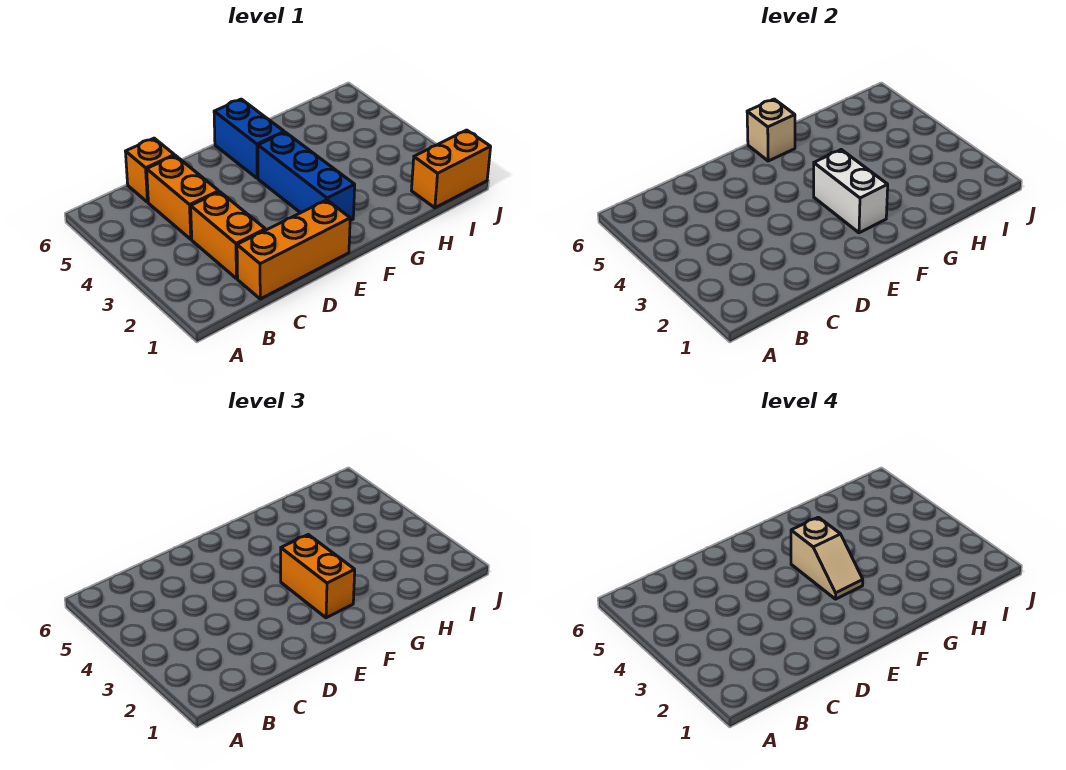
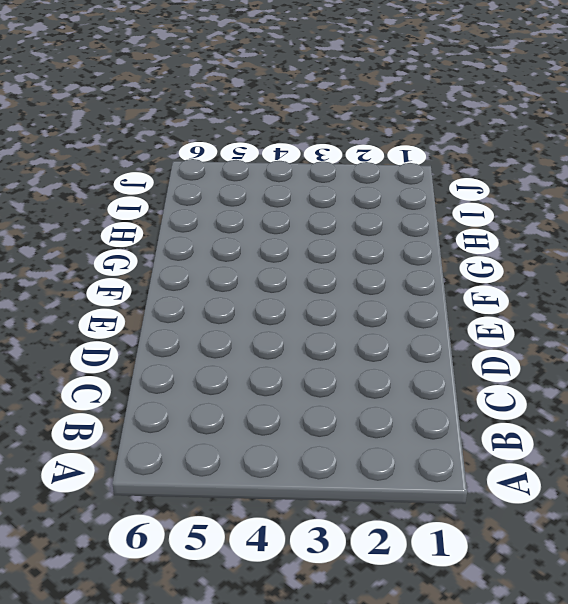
none -> orange 1x3 brick [237,200,350,299]
none -> orange 1x2 brick [191,192,265,279]

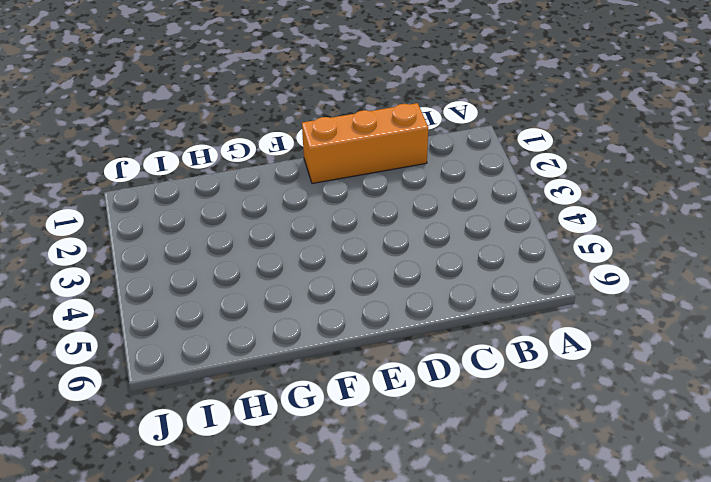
none -> orange 1x2 brick [191,192,265,279]
none -> orange 1x2 brick [147,156,219,239]

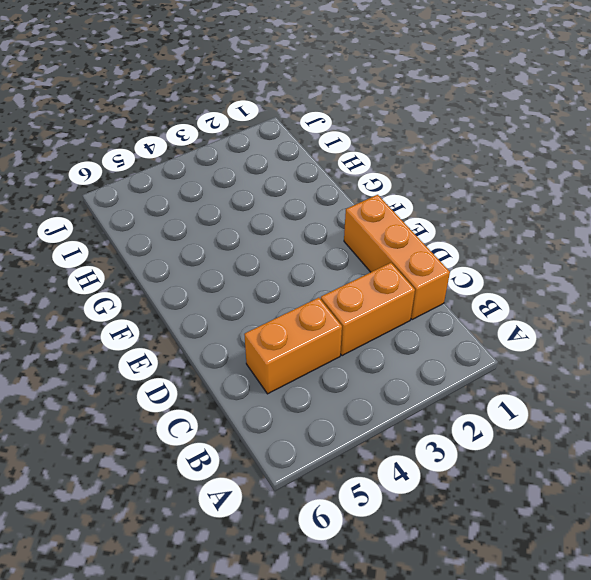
none -> orange 1x1 brick [125,138,174,202]
none -> blue 1x3 brick [258,132,355,221]

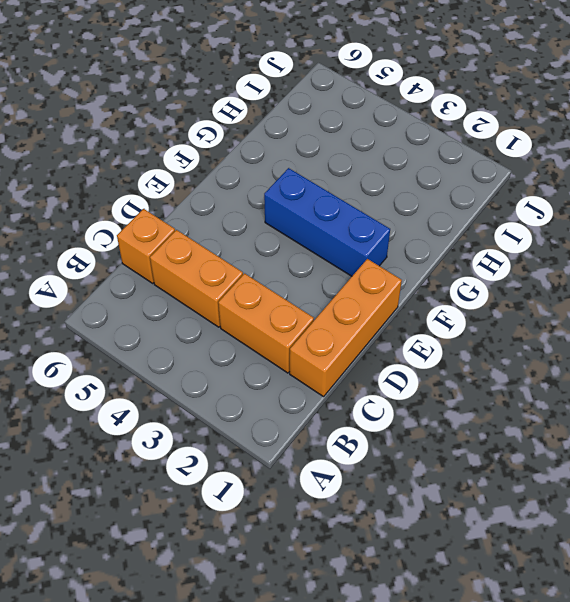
none -> blue 1x2 brick [214,99,284,178]
none -> orange 1x2 brick [411,130,491,208]

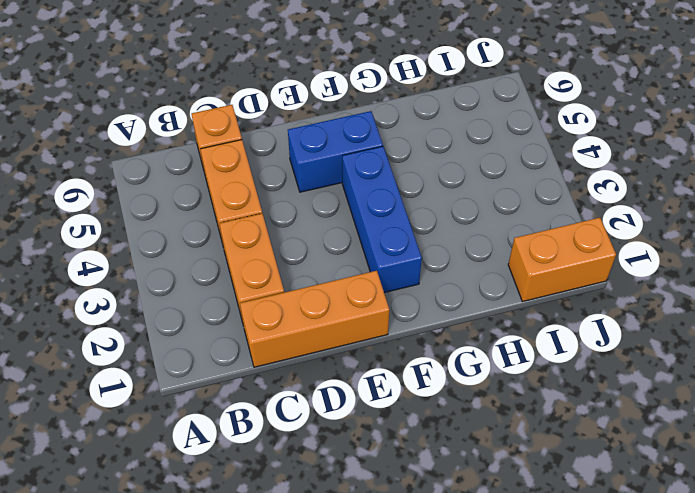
blue 1x2 brick [288,111,383,192] -> blue 1x2 brick turned to [214,99,284,178]
none -> white 1x2 brick [814,150,888,233]
none -> tan 1x1 brick [747,99,795,161]

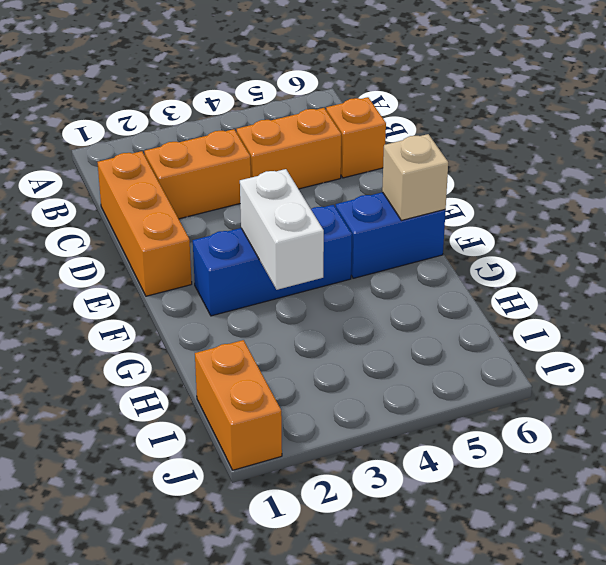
white 1x2 brick [240,169,324,290] -> white 1x2 brick turned to [814,150,888,233]
none -> orange 1x2 brick [281,535,355,618]
none -> tan 1x2 slope [791,517,863,599]

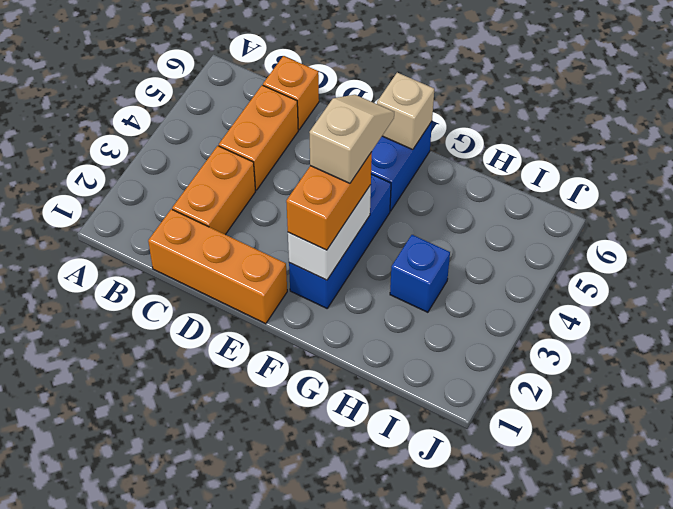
tan 1x2 slope [309,95,394,183] -> tan 1x2 slope turned to [791,517,863,599]
blue 1x1 brick [390,235,450,312] -> none
none -> orange 1x2 brick [411,130,491,208]

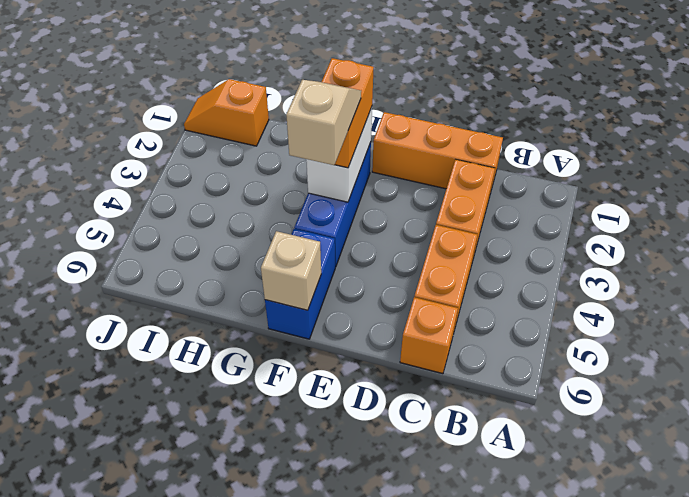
orange 1x2 slope [184,79,269,146] -> orange 1x2 brick [411,130,491,208]

